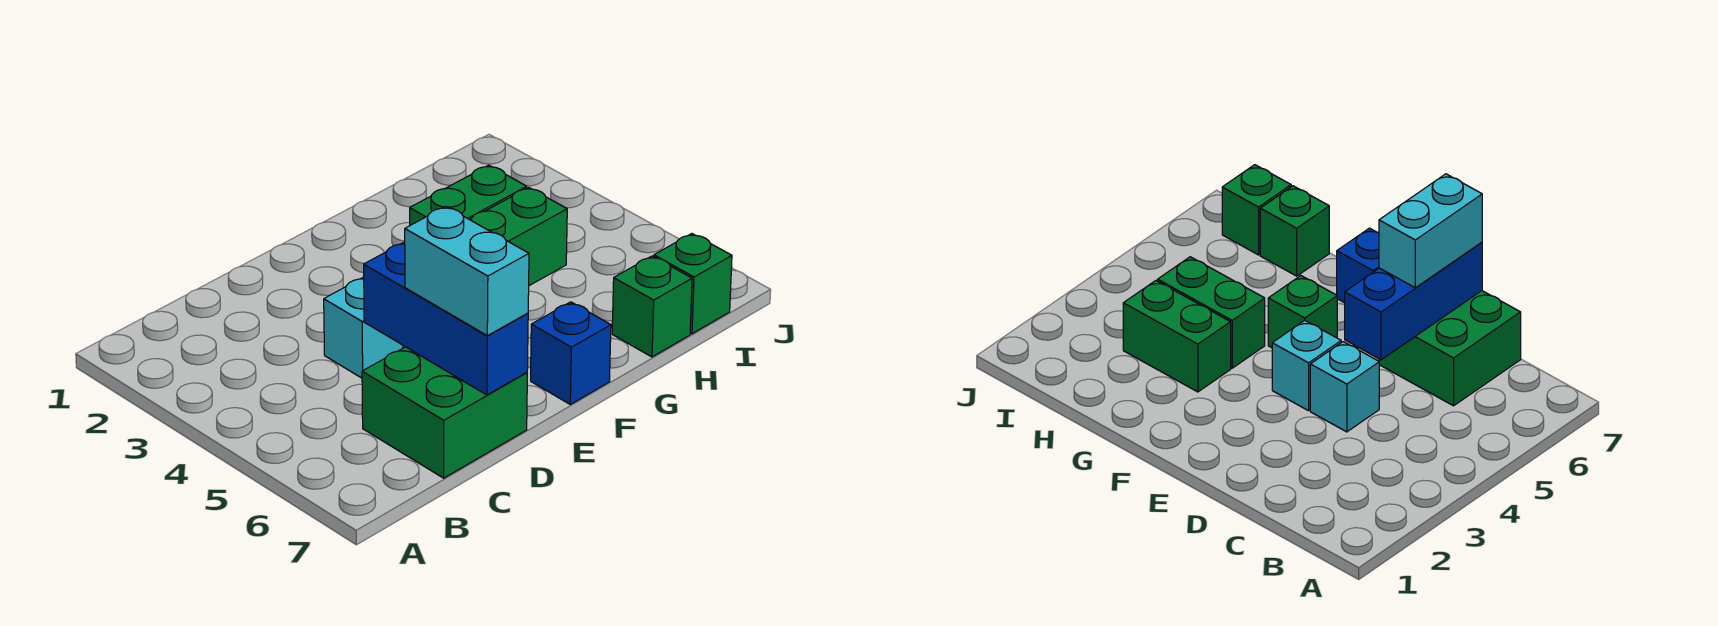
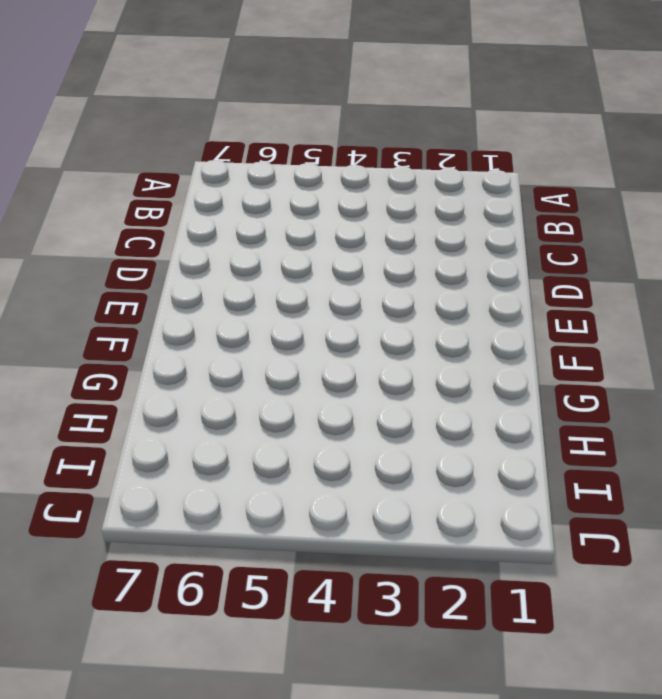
none -> green 2x2 brick [362,347,527,478]
none -> cyan 1x1 brick [324,277,403,378]

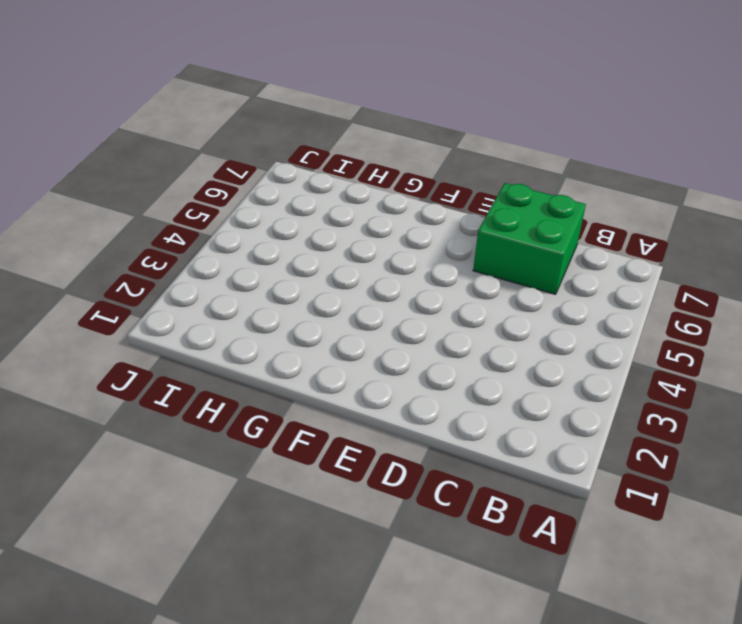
none -> cyan 1x1 brick [324,277,403,378]
none -> cyan 1x1 brick [1272,321,1341,411]

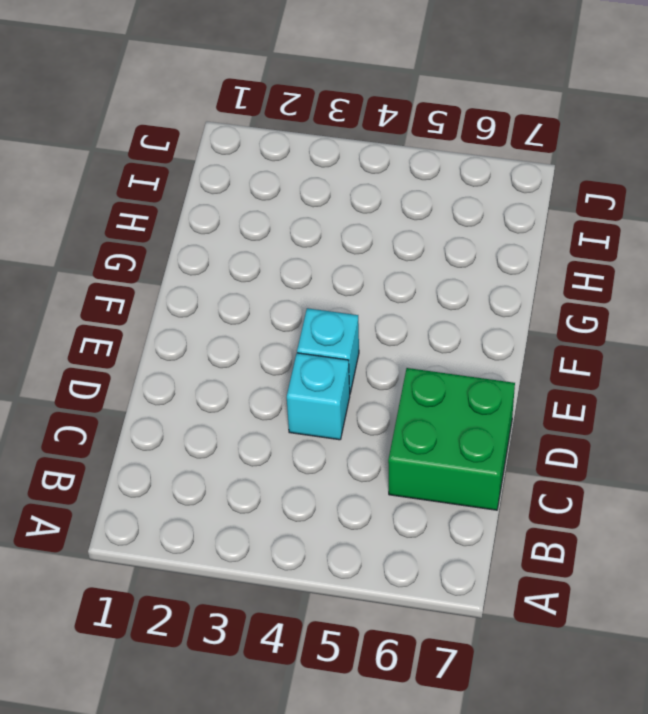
none -> green 1x1 brick [1268,276,1337,348]
none -> blue 1x1 brick [531,302,611,404]

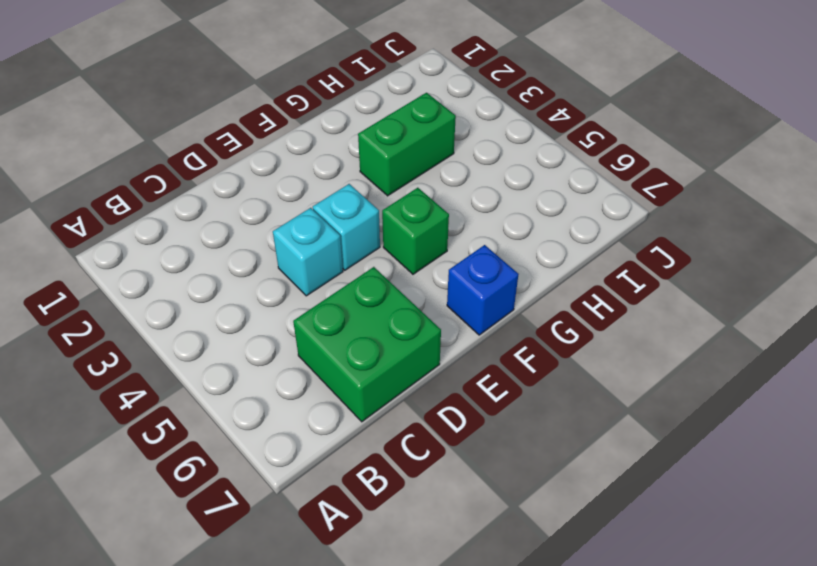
none -> green 1x2 brick [470,188,567,286]
none -> green 1x1 brick [612,256,692,357]

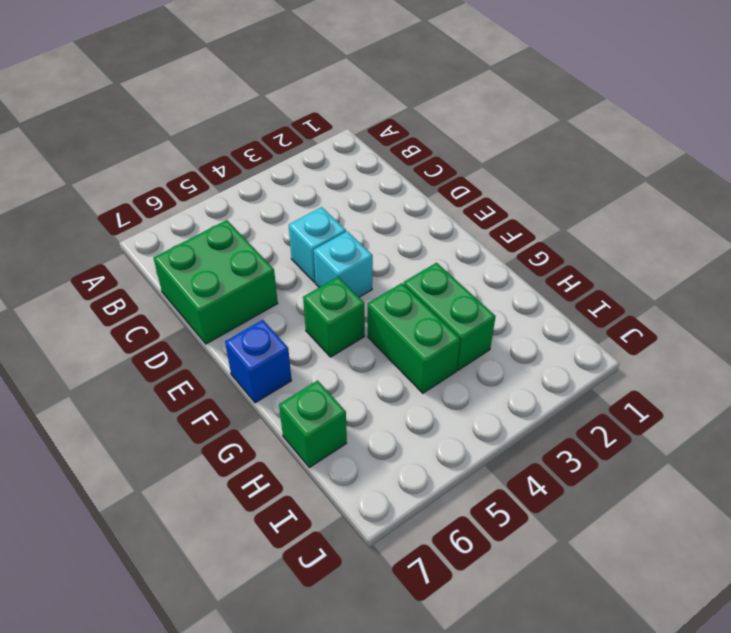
none -> green 1x1 brick [654,234,732,334]
none -> blue 1x3 brick [364,242,528,395]

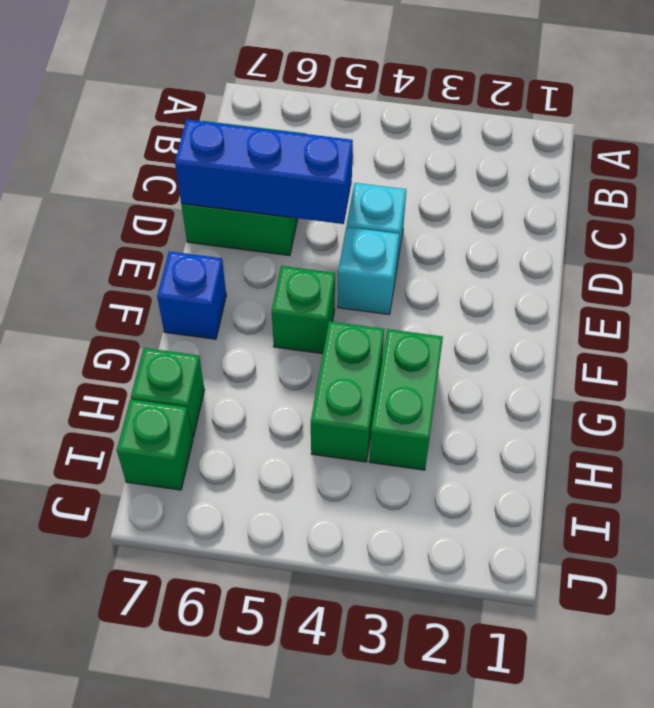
none -> cyan 1x2 brick [405,207,529,336]

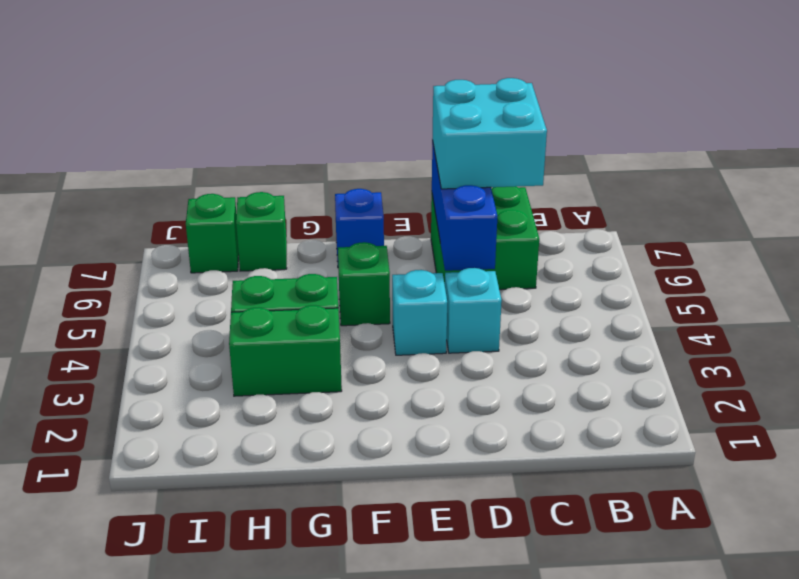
cyan 2x2 brick [432,78,547,189] -> cyan 1x2 brick [405,207,529,336]

